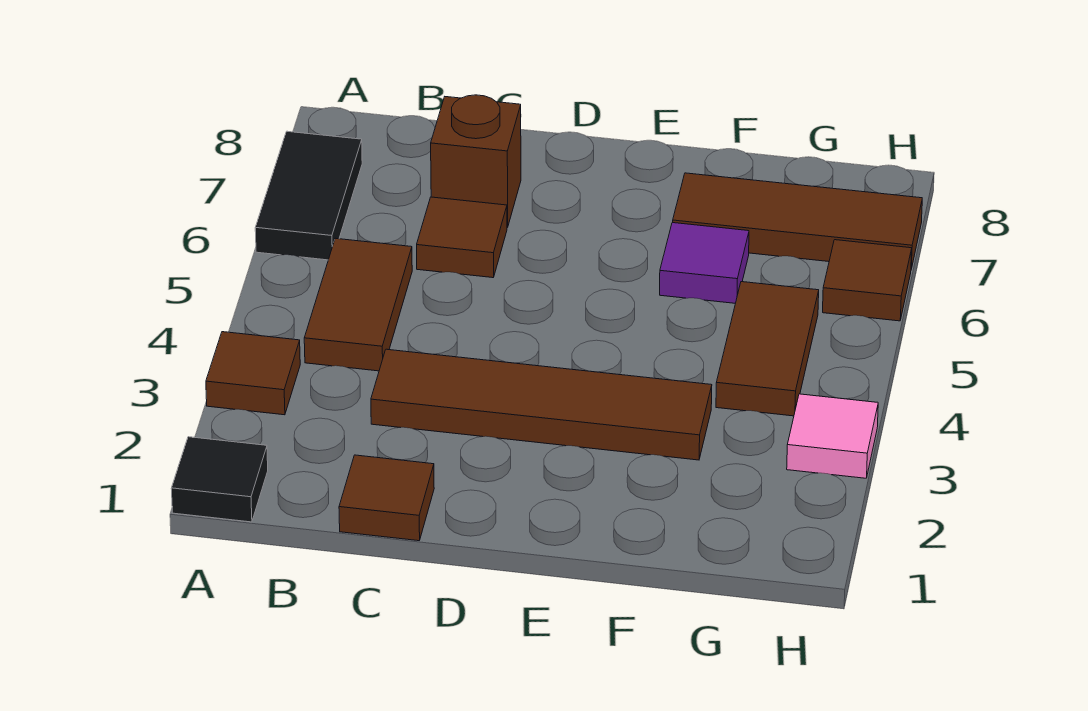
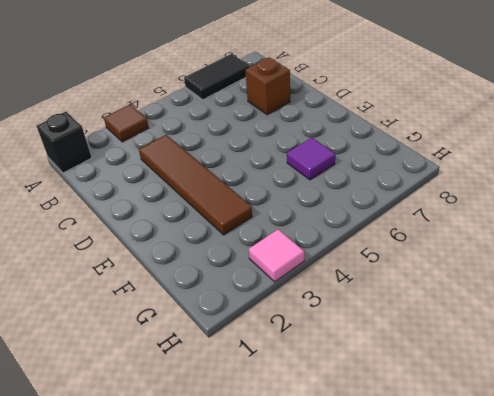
black 1x1 brick [37,112,92,173] -> black 1x1 tile [171,437,268,522]
none -> brown 1x2 tile [304,238,412,371]
none -> brown 1x1 tile [339,455,434,541]
none -> brown 1x1 tile [417,197,507,278]

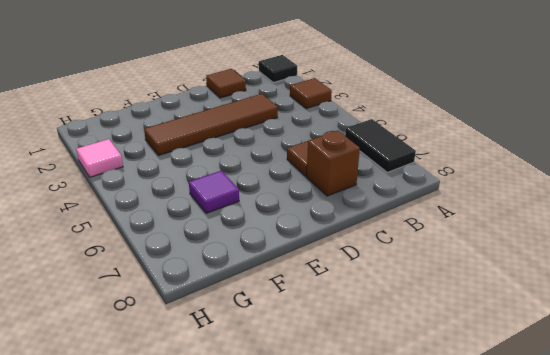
none -> brown 1x2 tile [304,238,412,371]
none -> brown 1x3 tile [673,173,922,269]
none -> brown 1x2 tile [716,282,819,416]

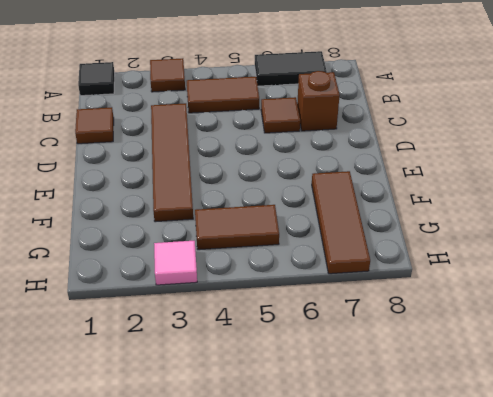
none -> purple 1x1 tile [660,223,749,303]
none -> brown 1x1 tile [823,240,912,321]

